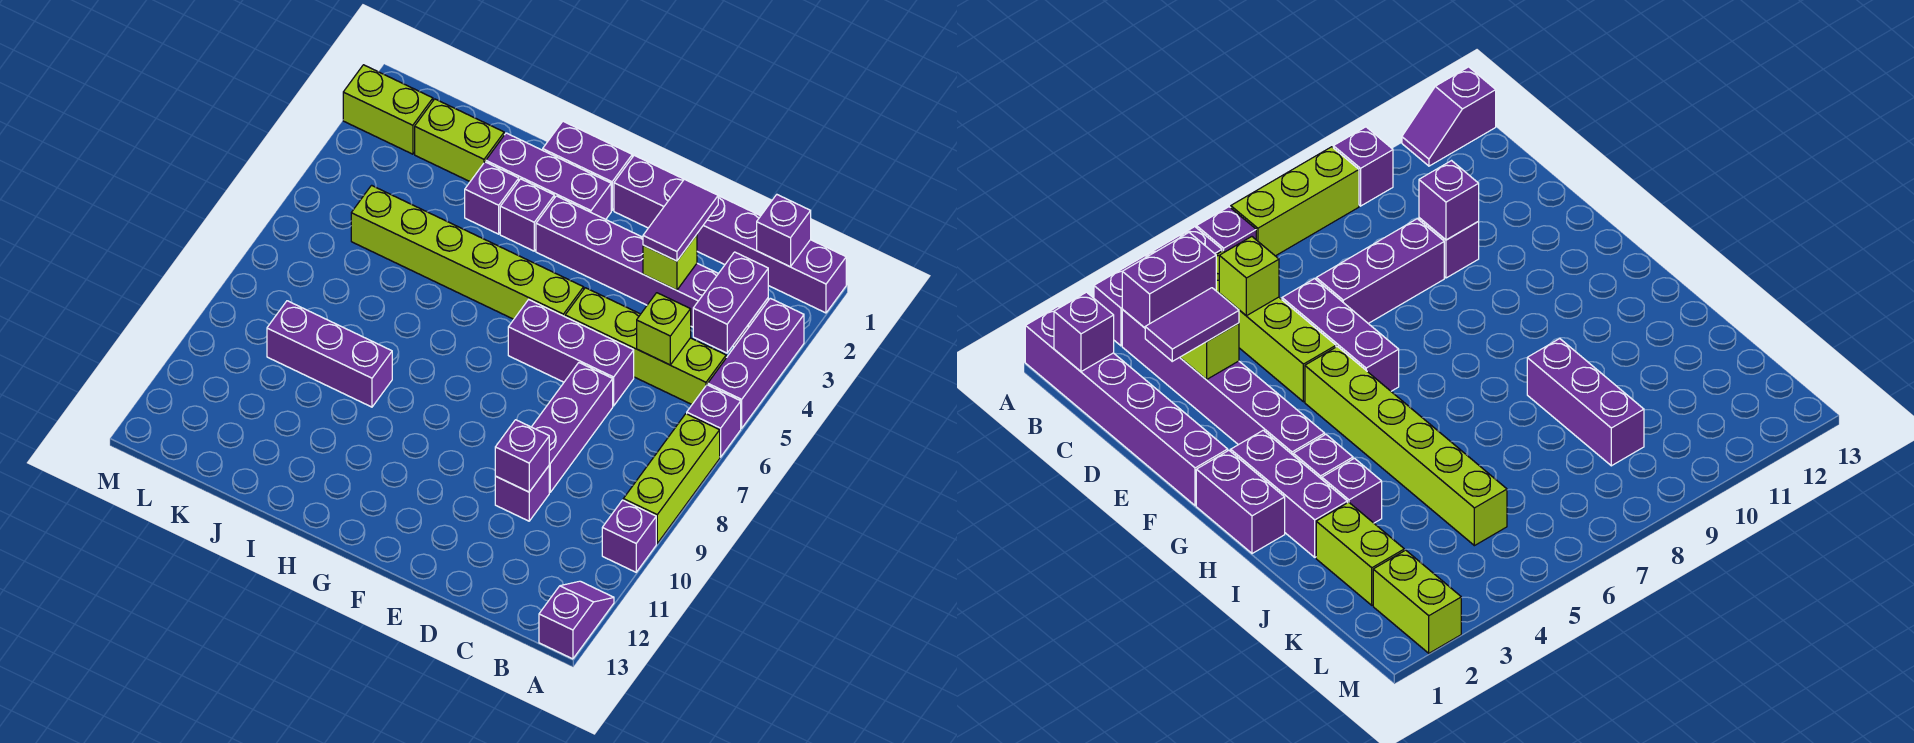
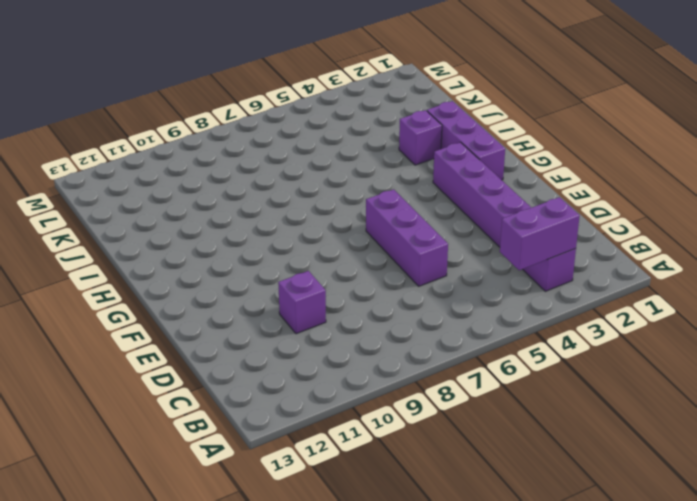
none -> purple 1x6 brick [614,155,846,313]
none -> purple 1x3 brick [708,298,804,428]
none -> purple 1x1 brick [687,385,741,457]

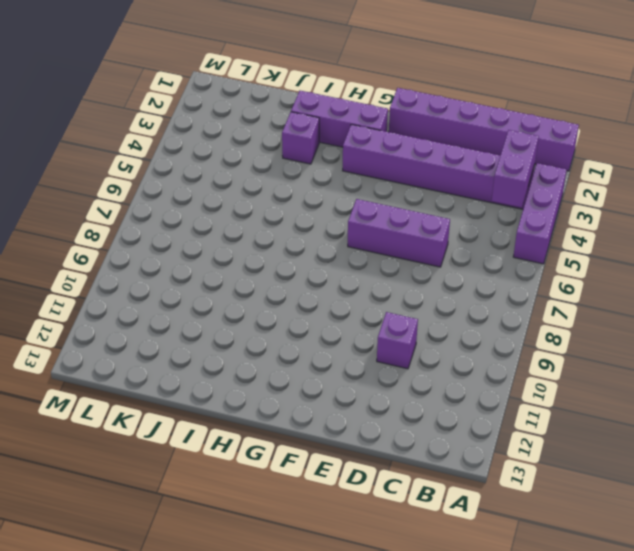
none -> purple 1x1 brick [687,385,741,457]
none -> lime 1x3 brick [623,414,720,543]
none -> purple 1x1 brick [602,500,656,572]

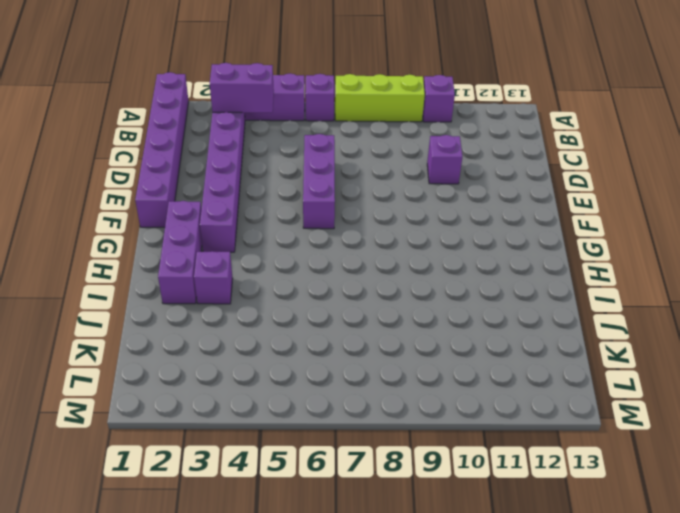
none -> purple 1x2 slope [539,581,614,659]
none -> lime 1x4 brick [565,288,726,404]
none -> purple 1x3 brick [532,363,613,492]

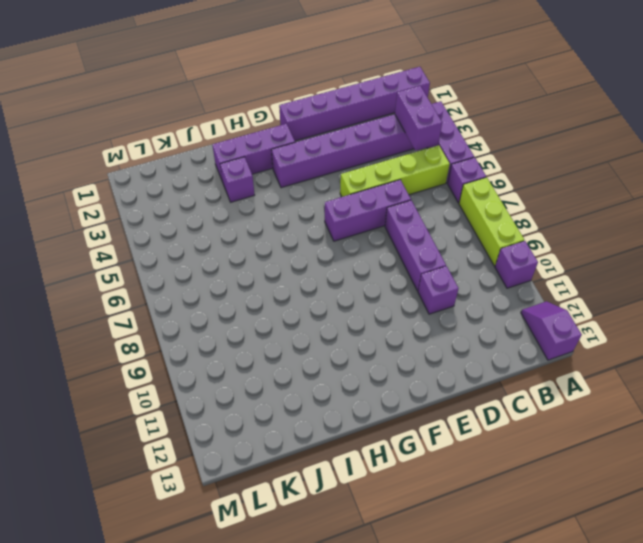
none -> lime 1x6 brick [351,185,584,319]
none -> purple 1x2 brick [543,121,632,210]
none -> purple 1x1 brick [500,179,554,251]

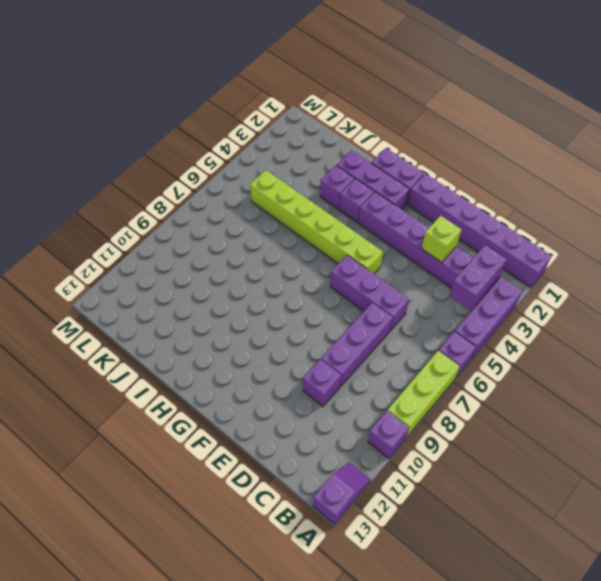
none -> lime 1x4 brick [565,288,726,404]
none -> purple 1x3 brick [267,301,392,407]
none -> lime 1x2 brick [415,99,504,181]

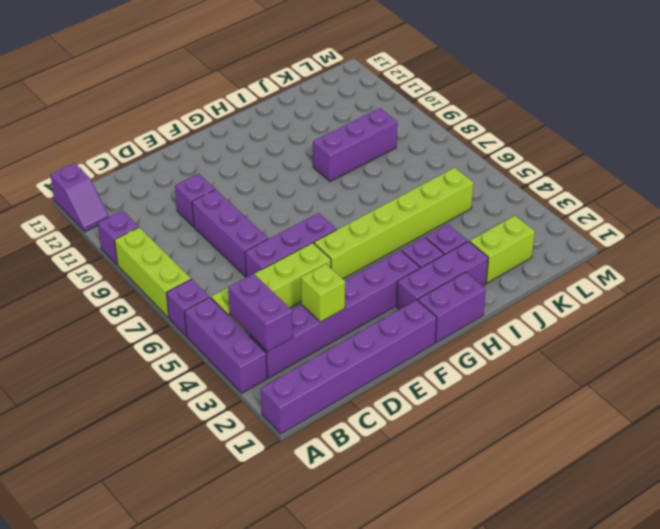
none -> lime 1x2 brick [343,65,433,154]
none -> purple 1x1 brick [757,195,811,267]
none -> lime 1x1 brick [637,293,691,365]

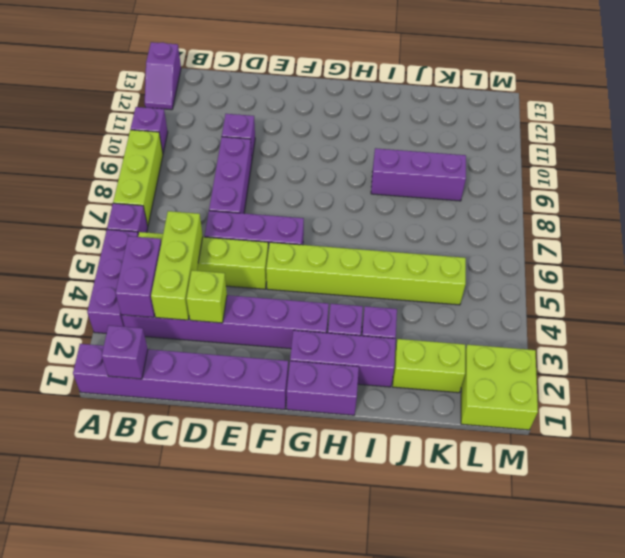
lime 1x3 brick [151,211,203,320] -> lime 1x1 brick [637,293,691,365]
lime 2x2 brick [461,345,538,430] -> lime 1x2 brick [343,65,433,154]
none -> purple 1x1 brick [495,420,549,492]
none -> purple 1x2 tile [643,179,718,261]

